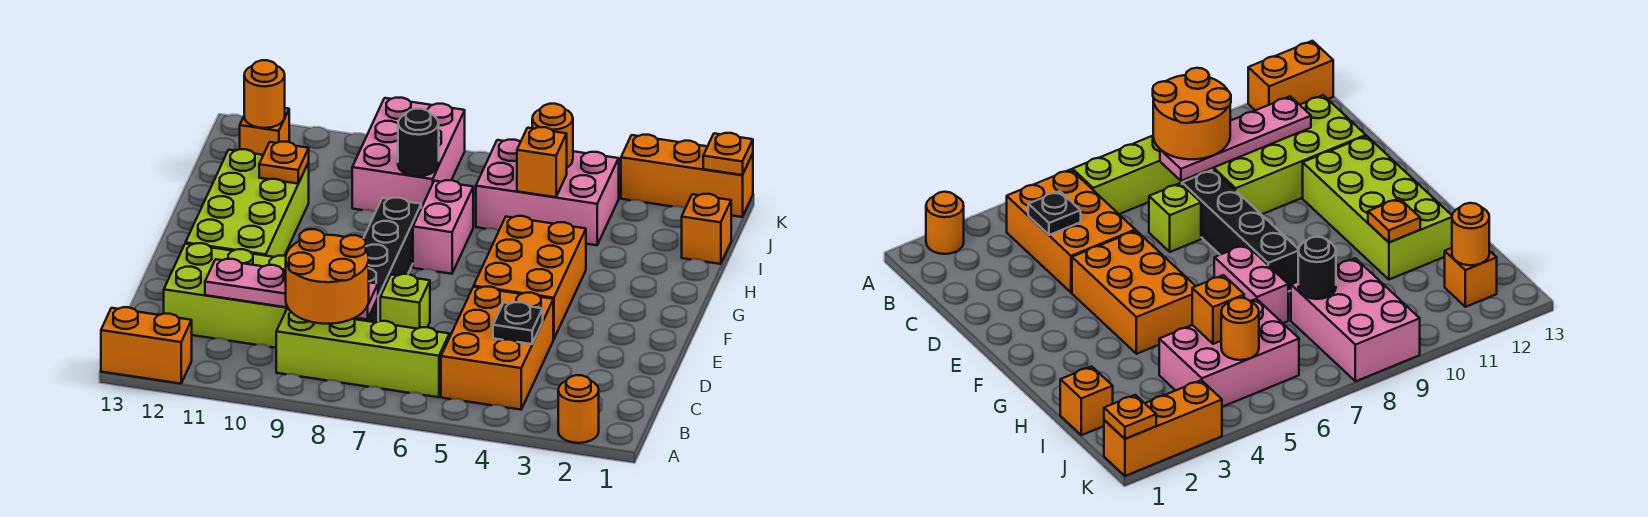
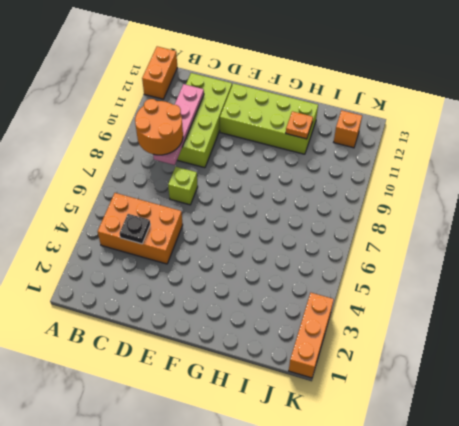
none -> orange 1x1 round brick [558,375,599,443]
none -> lime 1x4 brick [276,309,449,397]
none -> black 1x4 brick [353,198,421,322]

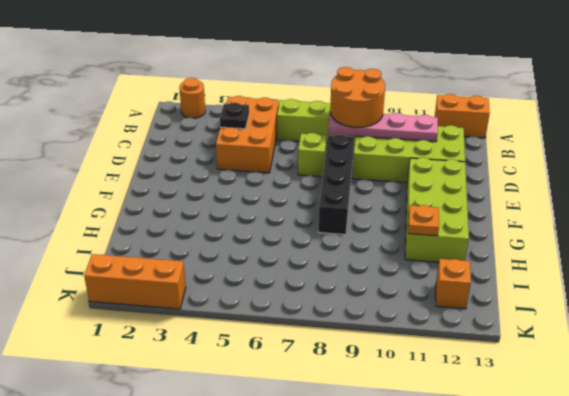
none -> orange 2x3 brick [474,216,586,339]
none -> pink 1x2 brick [413,180,473,274]
none -> orange 1x1 brick [682,194,731,264]

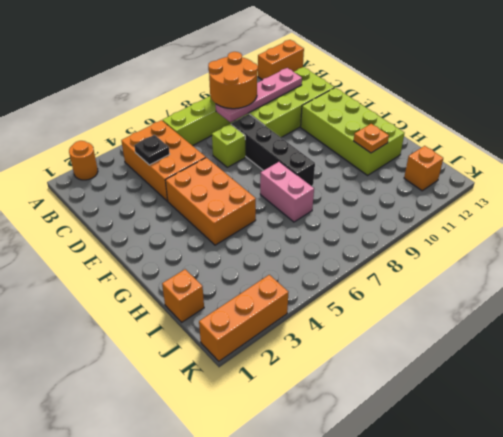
none -> pink 2x3 brick [476,140,619,245]
none -> pink 2x3 brick [352,98,465,212]
none -> orange 1x1 brick [517,127,567,197]

